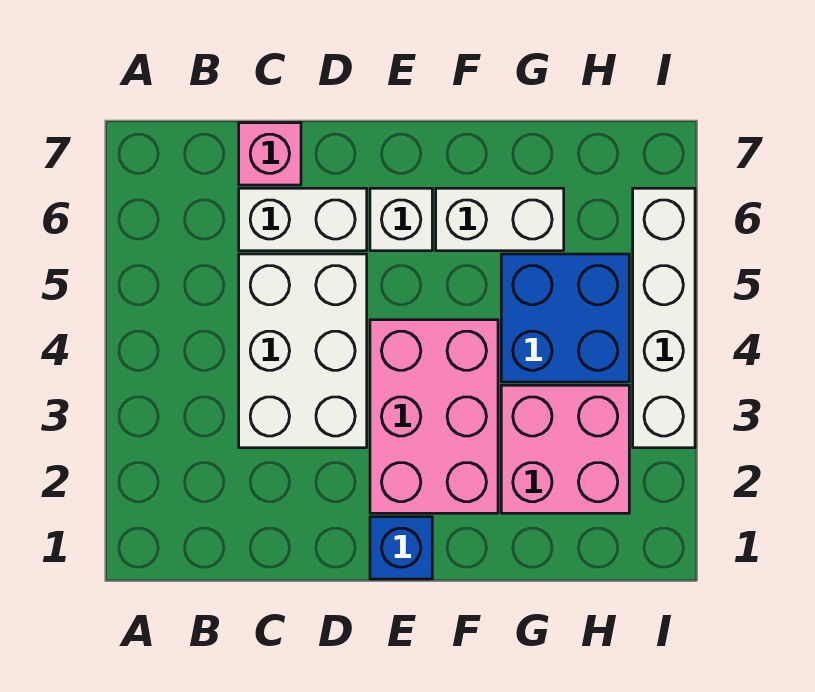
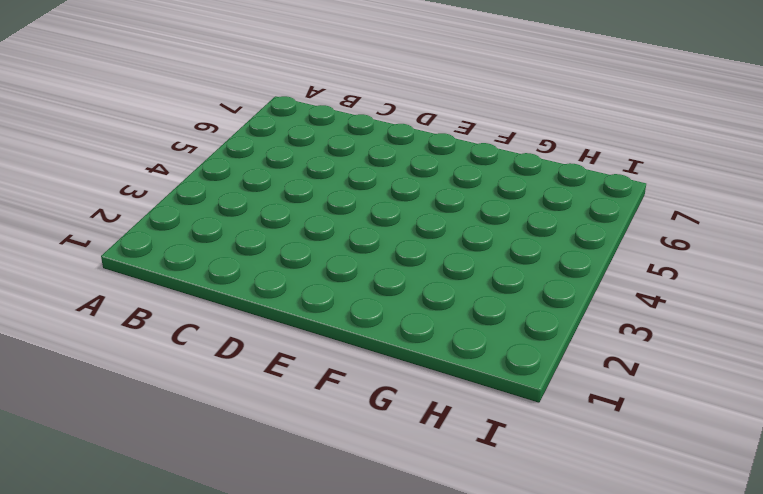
none -> white 2x3 brick [239,254,367,448]
none -> white 1x2 brick [239,188,367,251]

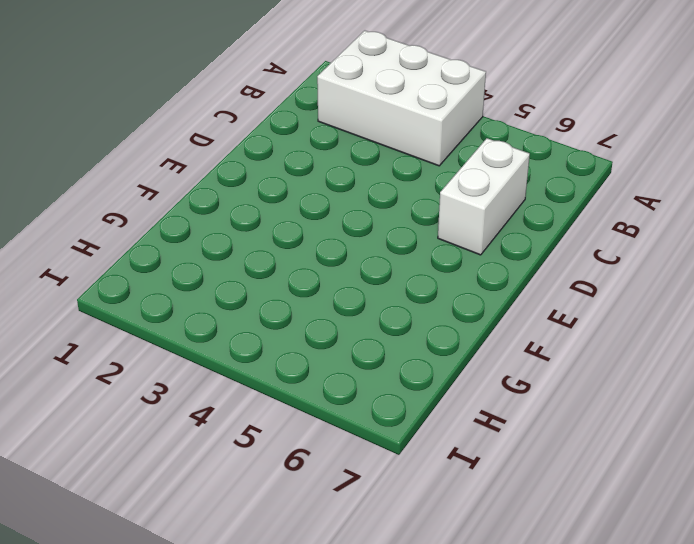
white 2x3 brick [317,31,486,166] -> white 2x3 brick moved to [239,254,367,448]
none -> pink 1x1 brick [239,123,301,185]
none -> blue 1x1 brick [370,517,432,579]

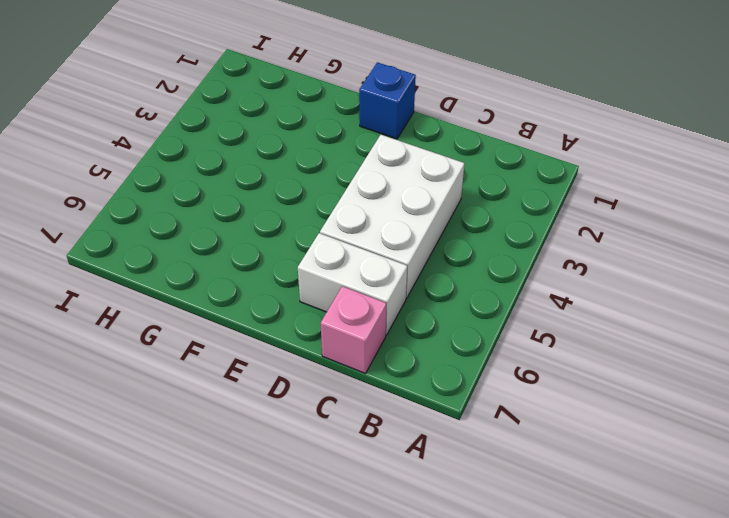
none -> pink 2x3 brick [370,320,498,513]
none -> white 1x1 brick [370,188,432,251]

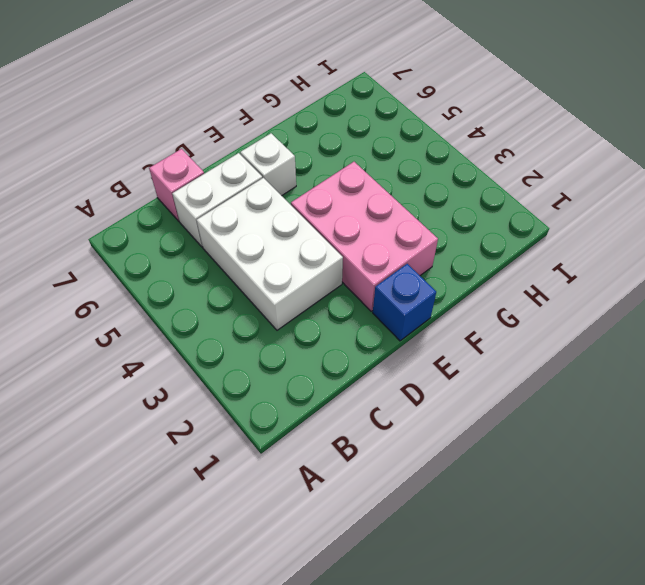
none -> white 1x2 brick [436,188,564,251]
none -> pink 2x2 brick [501,385,629,513]

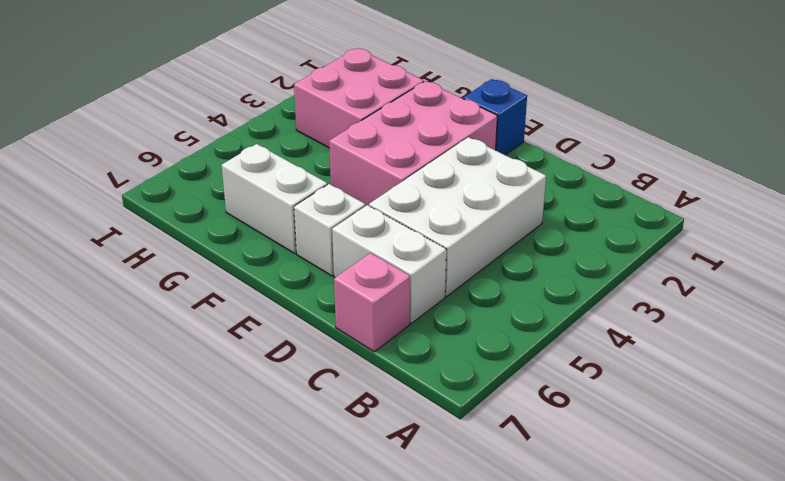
none -> blue 2x2 brick [501,254,629,382]
none -> white 1x4 brick [633,188,695,448]

